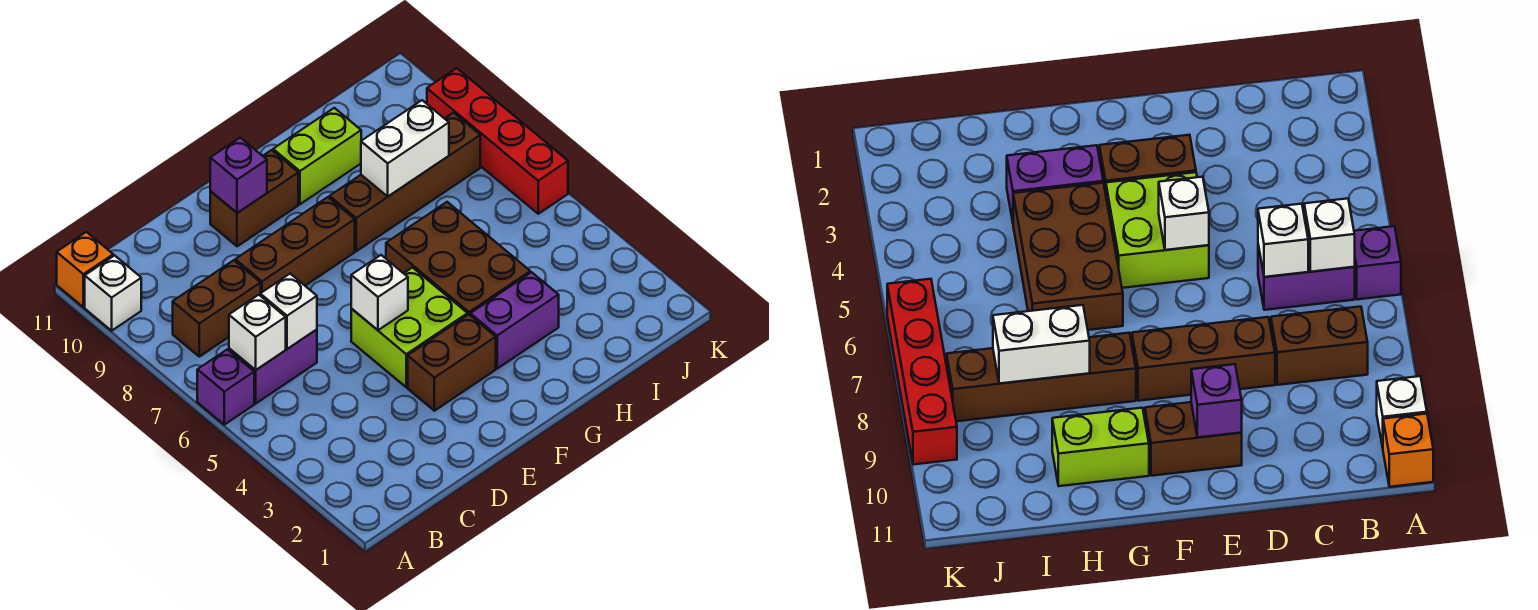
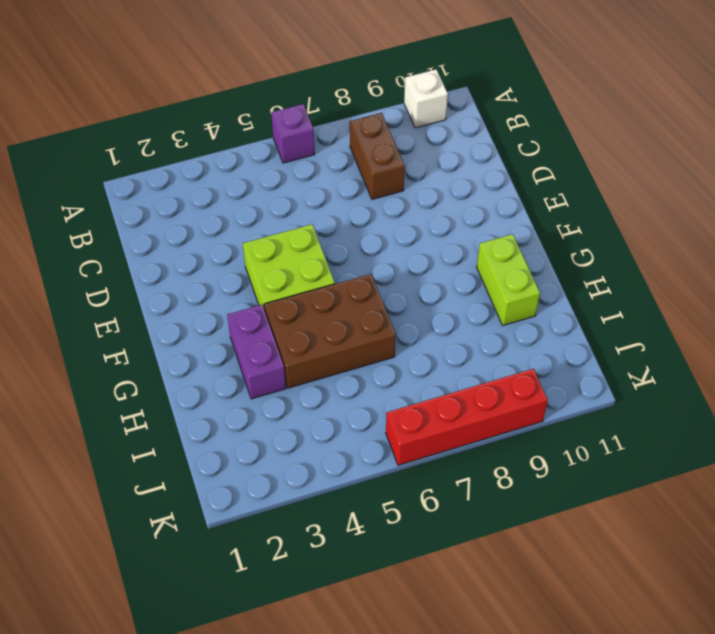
none -> orange 1x1 brick [57,232,113,307]
none -> purple 1x2 brick [229,330,317,403]
none -> brown 1x3 brick [235,197,355,293]

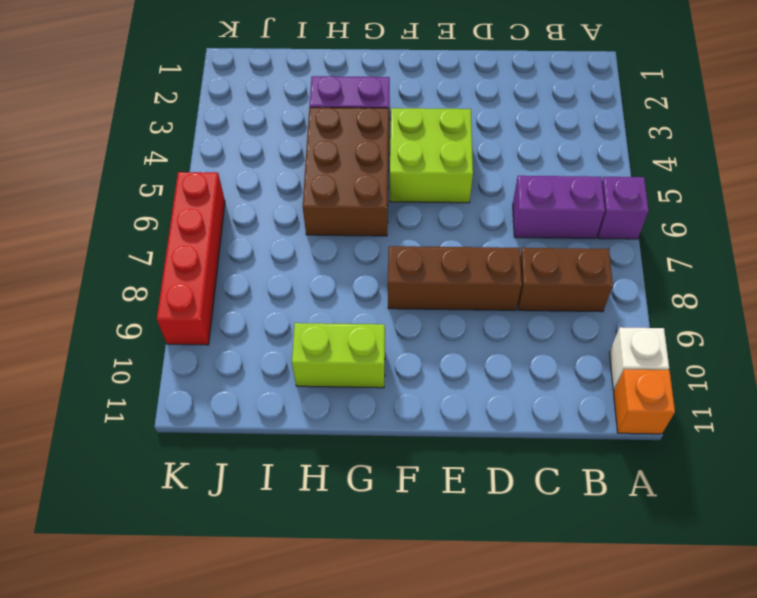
none -> brown 1x2 brick [408,315,496,411]
none -> brown 1x2 brick [210,150,298,246]
none -> brown 1x4 brick [329,113,480,251]

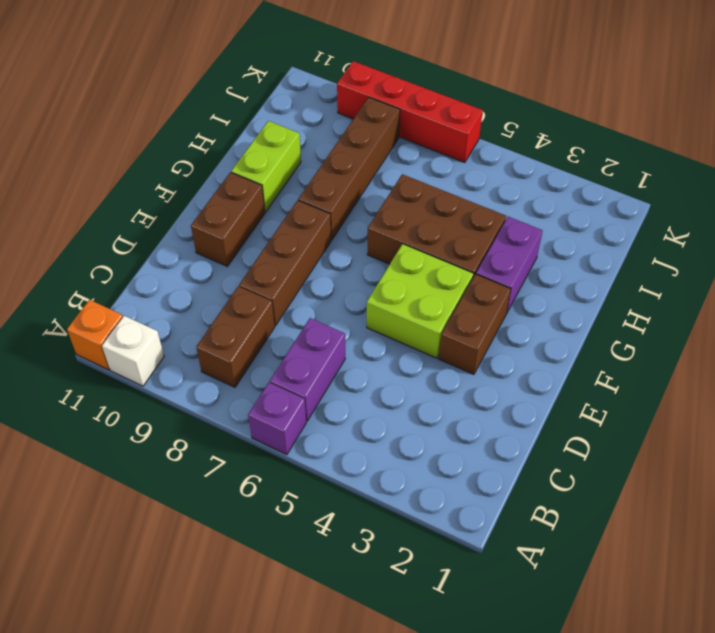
none -> white 1x1 brick [229,295,286,370]
none -> white 1x1 brick [260,274,317,349]
none -> white 1x1 brick [351,255,408,330]

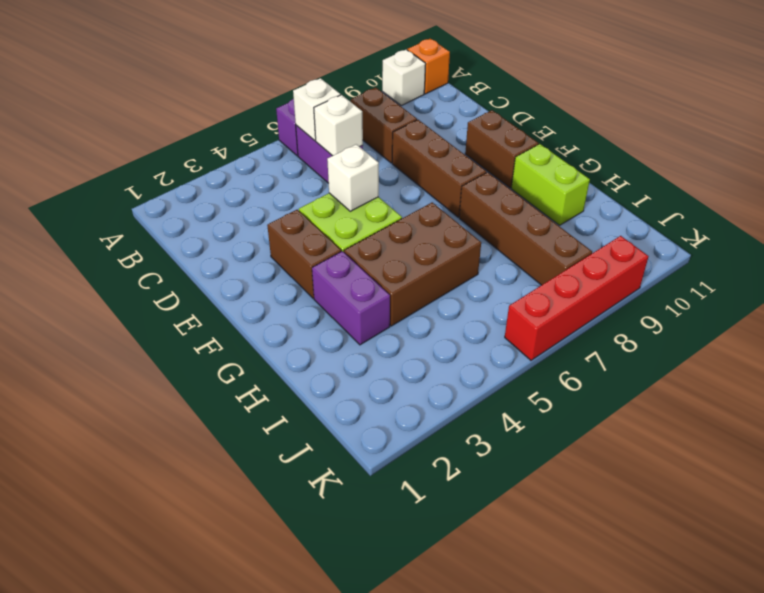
none -> purple 1x1 brick [210,138,267,213]
none -> white 1x2 brick [361,100,449,196]

